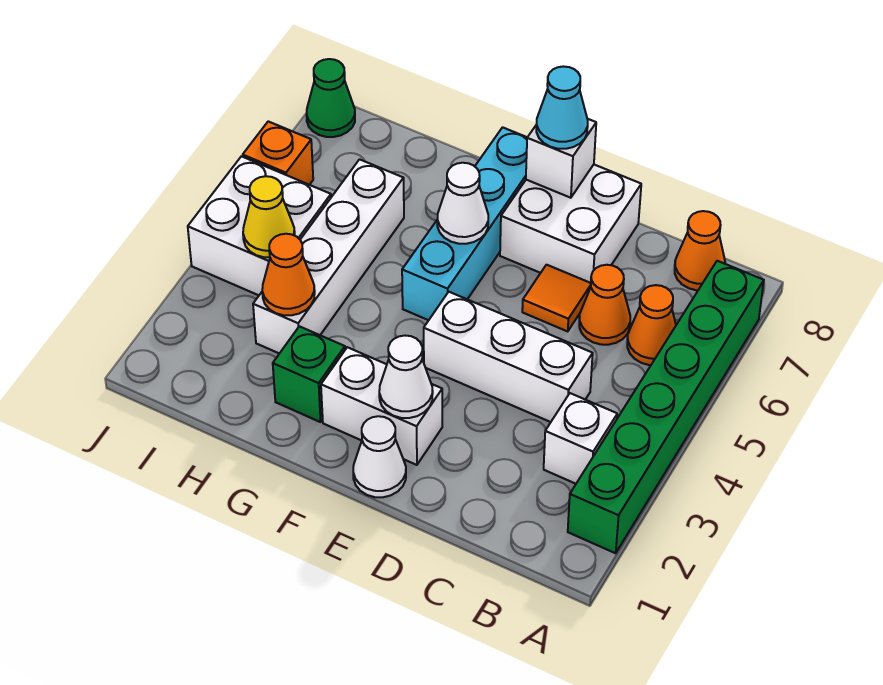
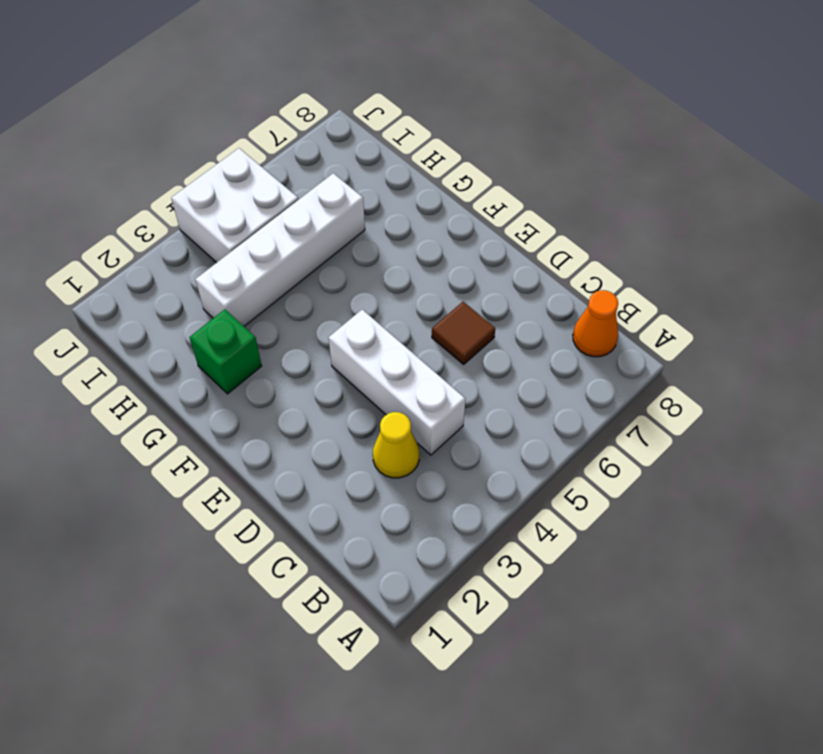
yellow 1x1 cone [373,412,419,478] -> yellow 1x1 cone moved to [243,176,295,257]
brown 1x1 tile [432,302,495,364] -> orange 1x1 tile [522,265,591,331]
none -> green 1x6 brick [568,261,764,553]
none -> white 1x1 brick [544,393,617,484]
none -> orange 1x1 cone [627,285,676,365]

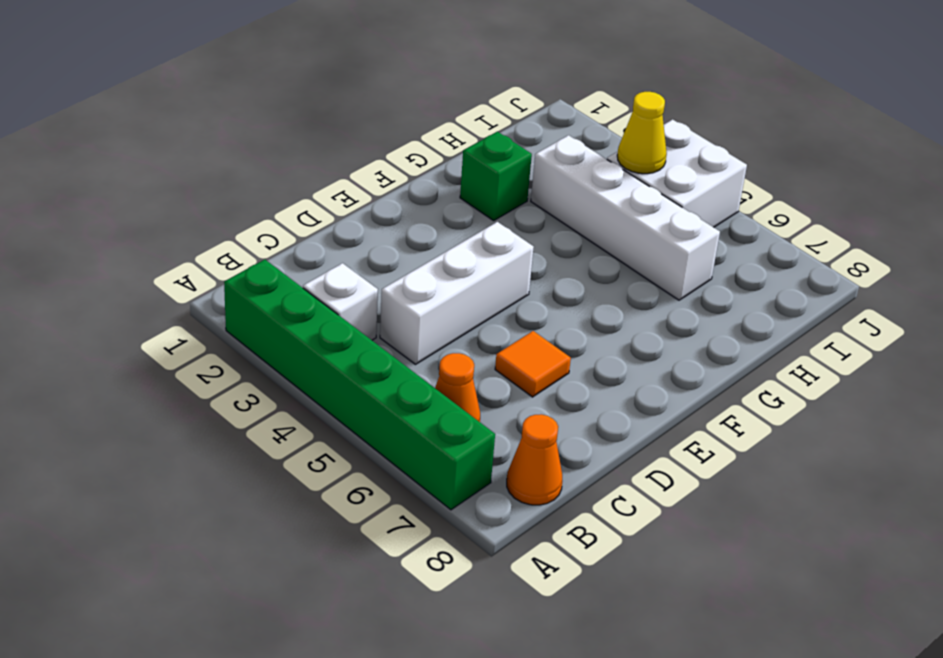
none -> orange 1x1 cone [579,265,630,345]
none -> white 2x2 brick [500,165,641,283]
none -> white 1x1 cone [353,416,406,497]

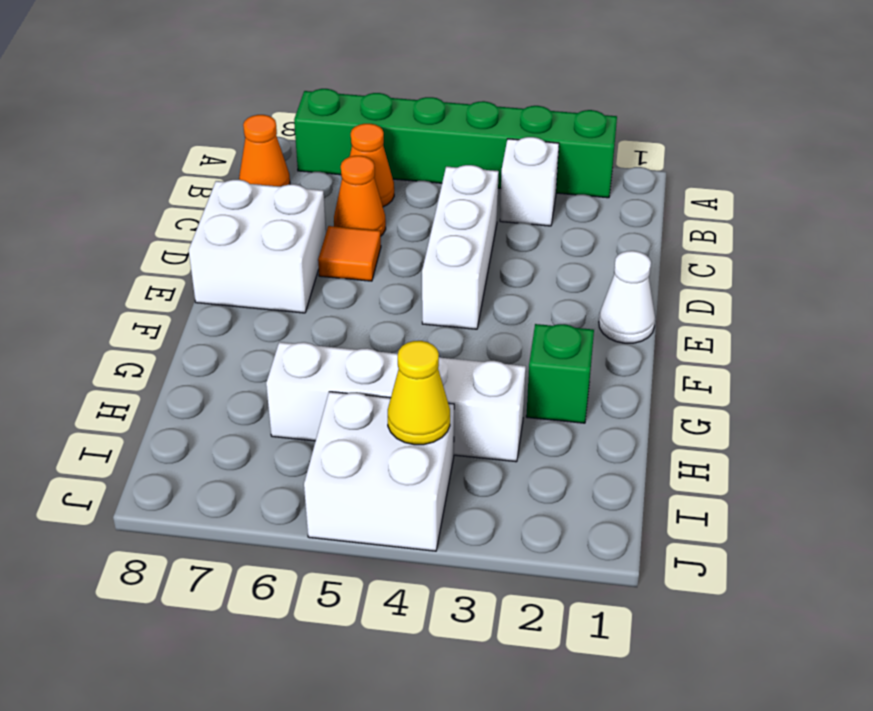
none -> white 1x2 brick [321,347,442,465]
none -> cyan 1x4 brick [402,127,527,320]
none -> orange 1x1 brick [243,121,313,185]

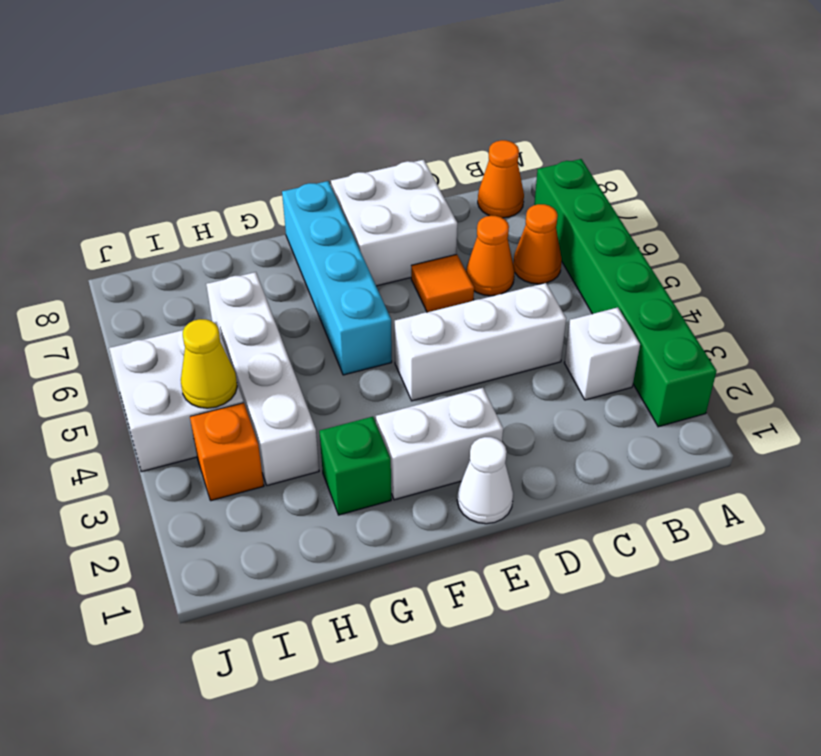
orange 1x1 brick [190,403,264,501] -> orange 1x1 brick moved to [243,121,313,185]
none -> green 1x1 cone [307,59,355,137]
none -> white 1x1 cone [379,336,433,418]
none -> white 1x1 brick [526,119,596,198]

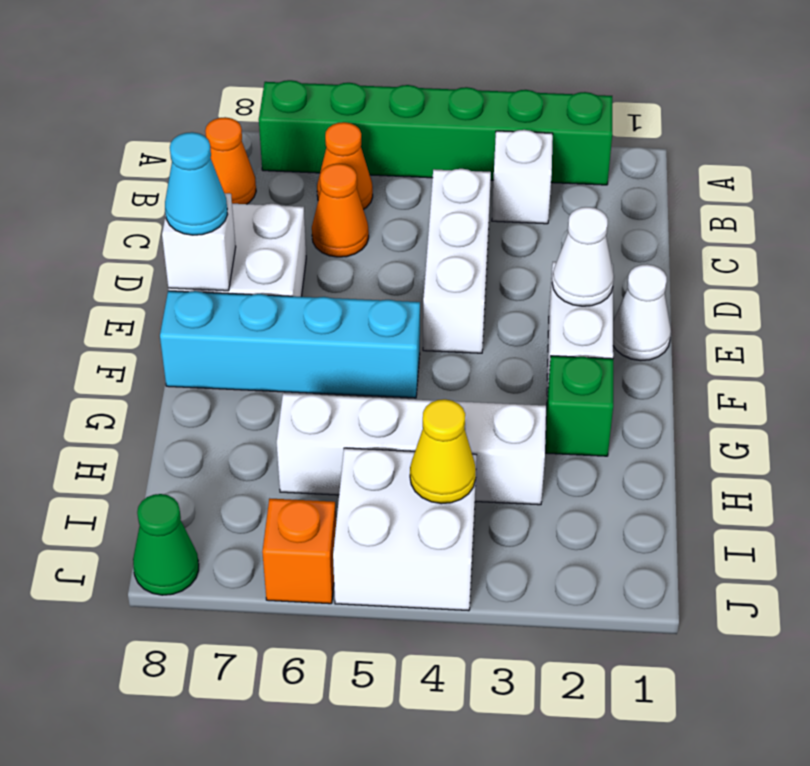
none -> orange 1x1 tile [522,265,591,331]
none -> white 1x1 cone [437,163,488,244]
none -> orange 1x1 cone [262,234,315,315]

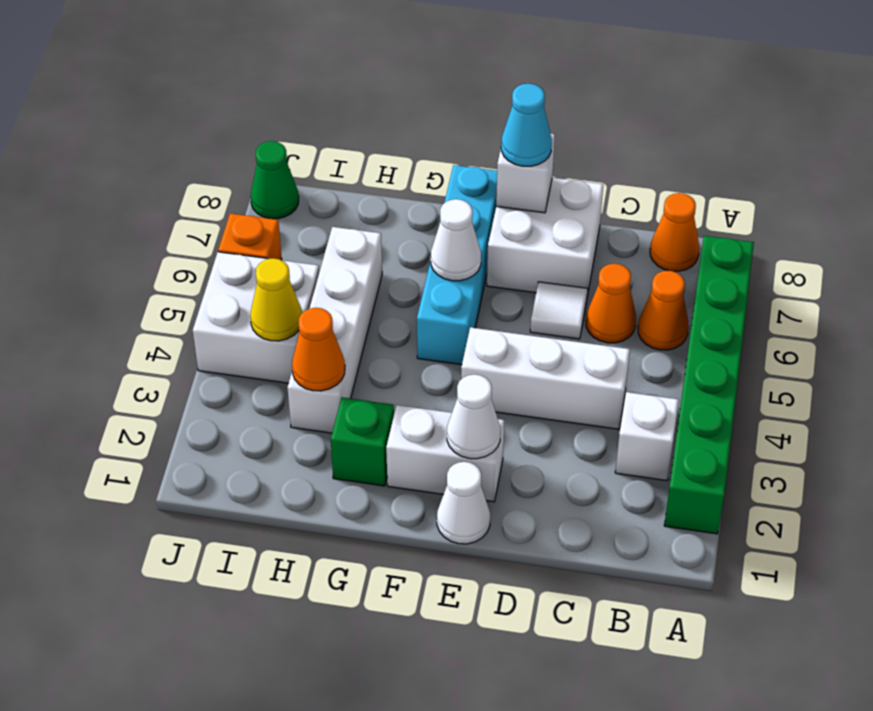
white 1x1 tile [530,282,588,339] -> orange 1x1 tile [522,265,591,331]

